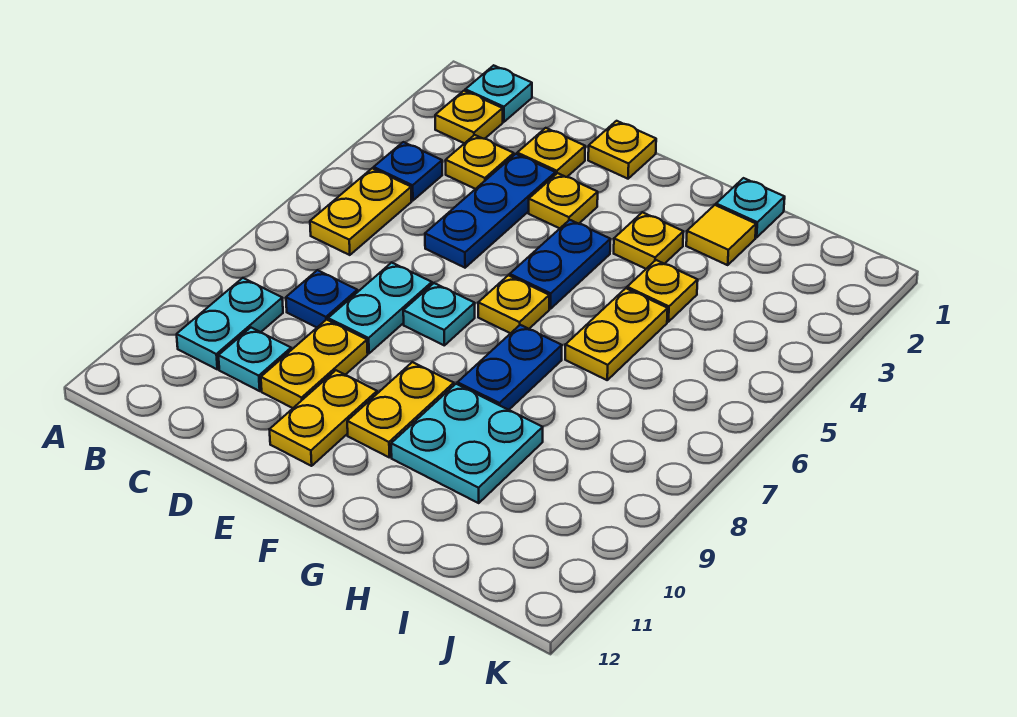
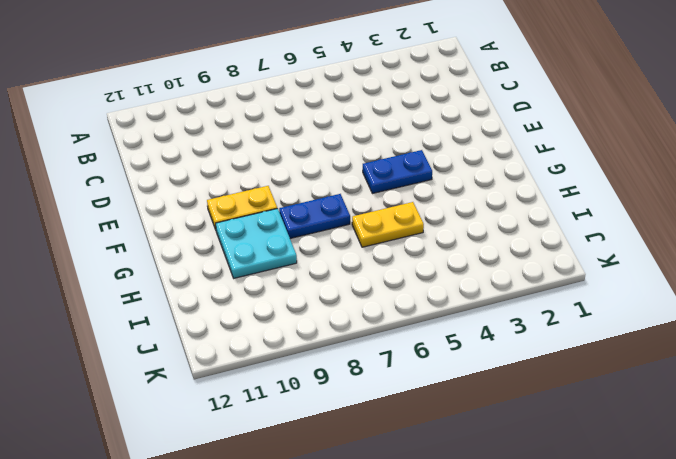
none -> cyan 1x1 plate [465,65,532,122]
none -> yellow 1x1 plate [435,91,503,143]
none -> blue 1x1 plate [373,142,442,201]

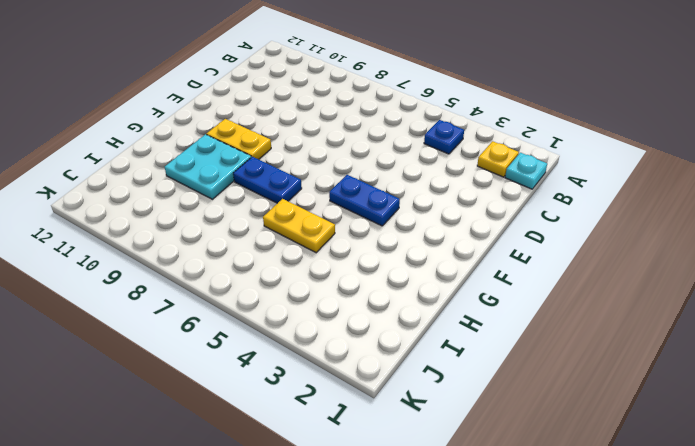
none -> yellow 1x2 plate [310,168,412,255]
none -> cyan 1x2 plate [177,278,283,369]
none -> yellow 1x1 plate [446,135,514,189]

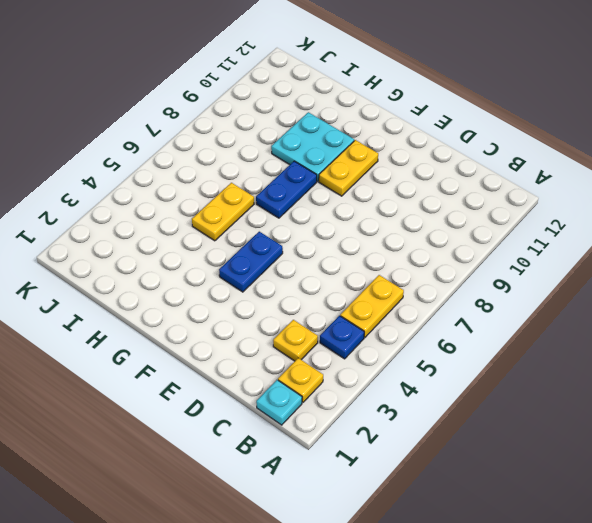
none -> cyan 1x2 plate [177,278,283,369]
none -> blue 1x1 plate [286,270,357,327]
none -> cyan 1x1 plate [218,328,291,391]

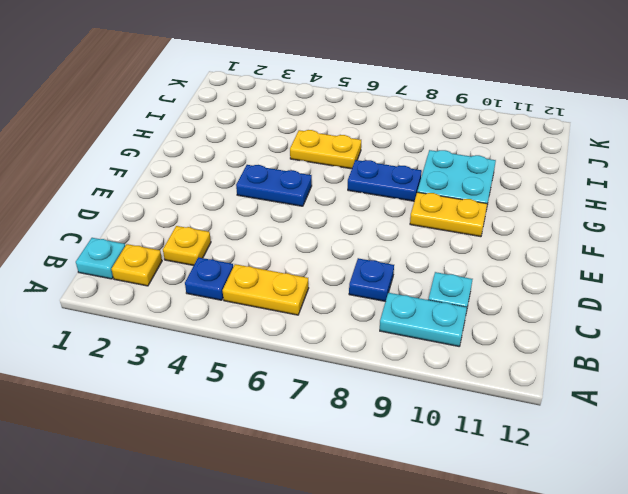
none -> yellow 1x1 plate [517,128,585,177]
none -> blue 1x3 plate [425,154,555,268]
none -> cyan 1x2 plate [328,263,432,353]

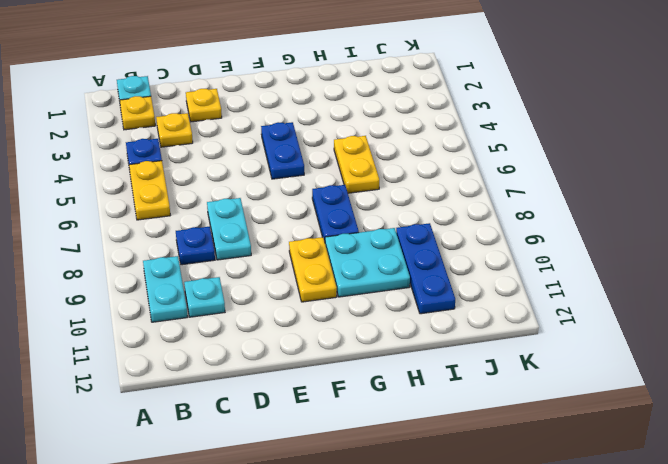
blue 1x3 plate [396,223,455,314] -> blue 1x3 plate moved to [425,154,555,268]
none -> yellow 1x2 plate [261,320,368,408]
none -> yellow 1x1 plate [588,121,656,179]
none -> yellow 1x1 plate [529,173,598,228]

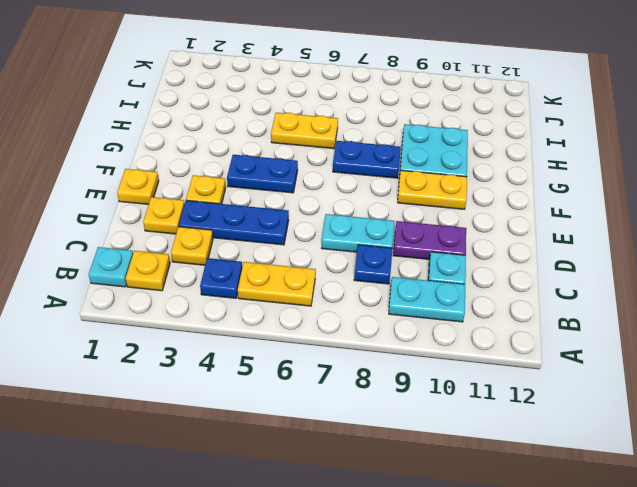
purple 1x2 plate [393,221,466,259] -> yellow 1x2 plate [261,320,368,408]
none -> cyan 1x1 plate [403,283,475,345]
none -> yellow 1x2 plate [269,370,377,466]
none -> yellow 1x1 plate [478,275,549,333]

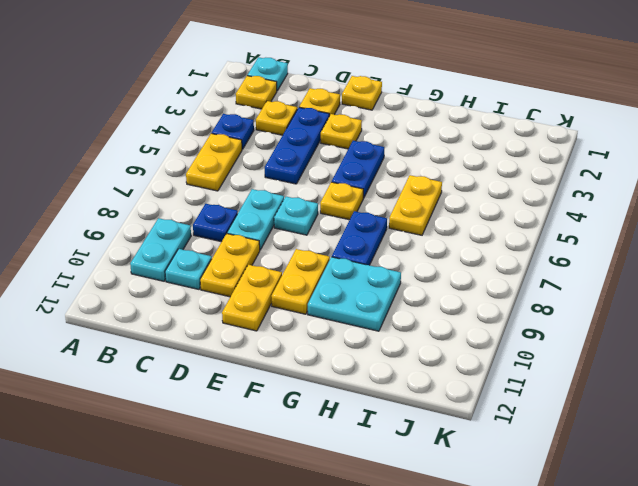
none -> yellow 1x1 plate [614,212,683,269]
none -> cyan 1x1 plate [716,178,785,238]
none -> yellow 1x1 tile [686,205,756,265]

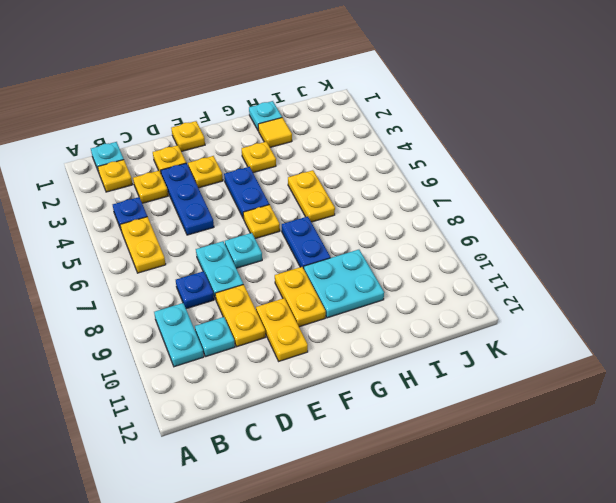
none -> yellow 1x1 plate [627,260,698,322]

